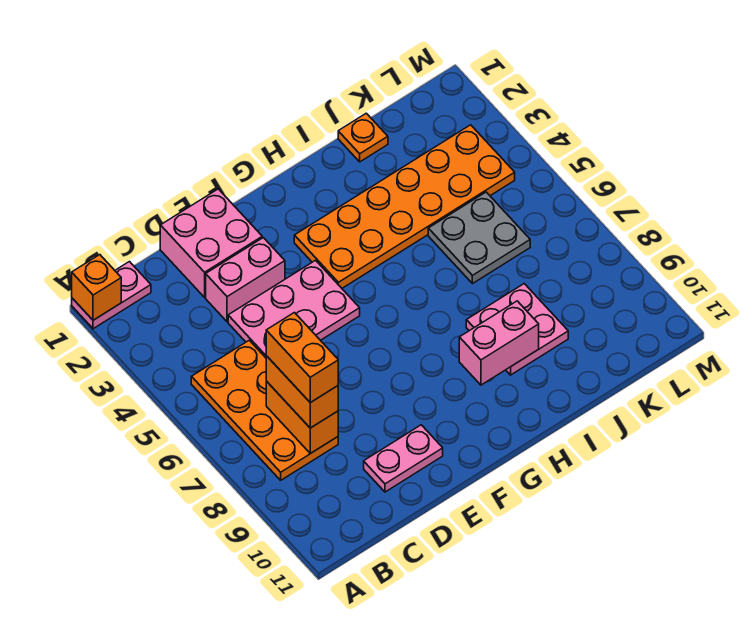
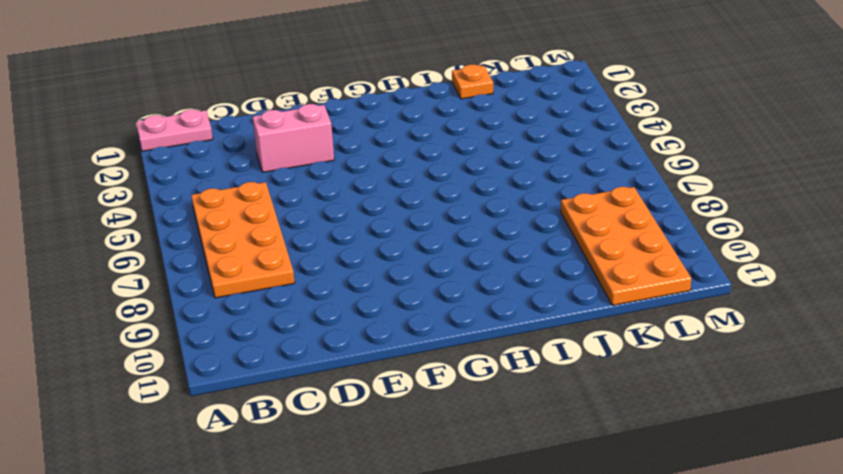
orange 2x4 plate [561,187,691,306] -> none
none -> pink 2x2 brick [160,189,262,297]
none -> pink 2x3 plate [228,260,360,358]
none -> pink 1x2 plate [364,425,443,492]

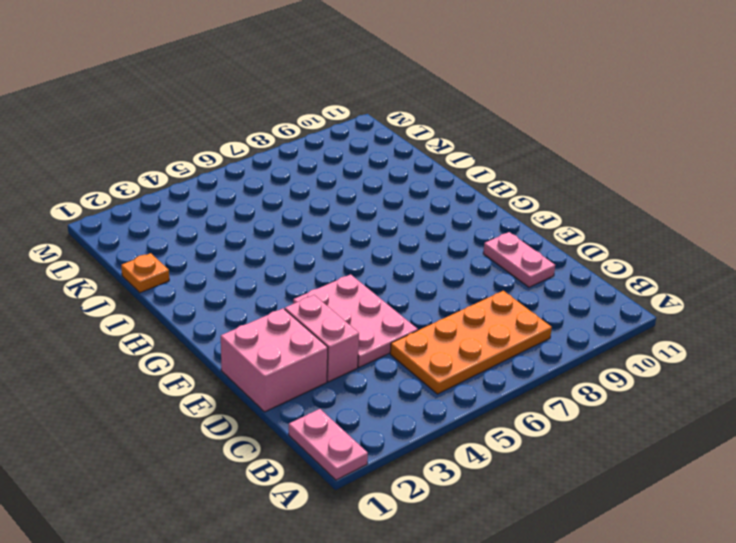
none -> orange 2x6 plate [294,125,515,288]
none -> pink 2x2 plate [466,284,568,375]
none -> grey 2x2 plate [428,192,530,284]

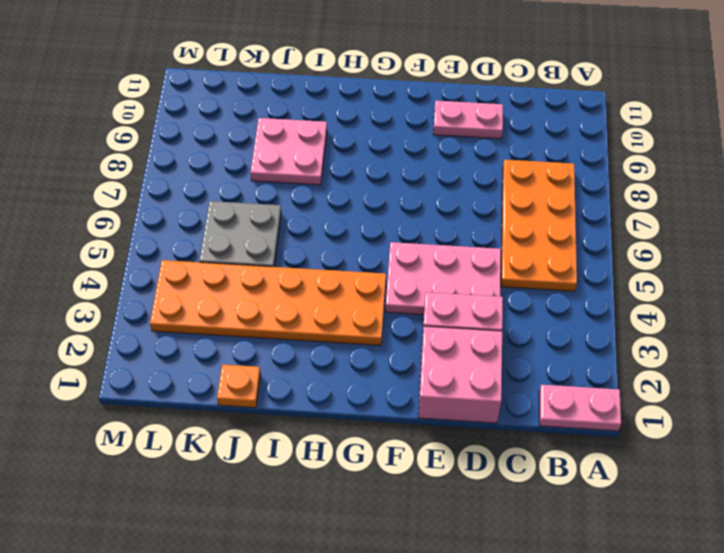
none -> orange 1x1 brick [72,255,121,320]
none -> orange 1x2 brick [266,381,338,454]
none -> pink 1x2 brick [459,301,539,385]

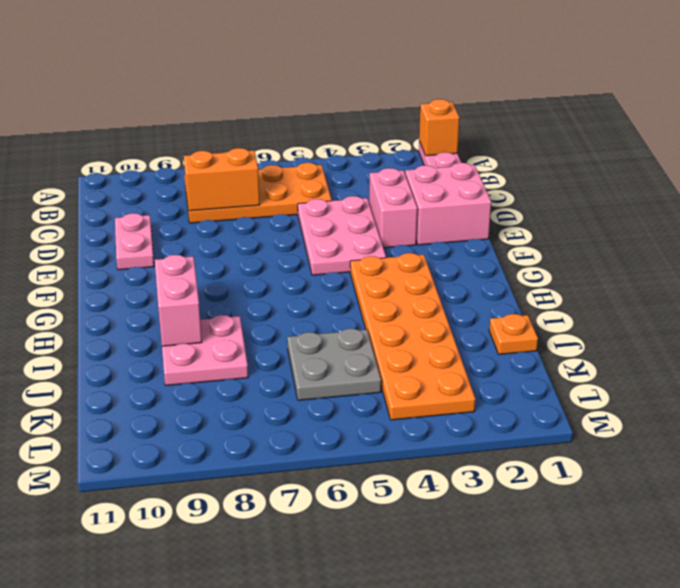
none -> orange 1x2 brick [266,356,338,428]
none -> orange 1x2 brick [266,313,338,403]

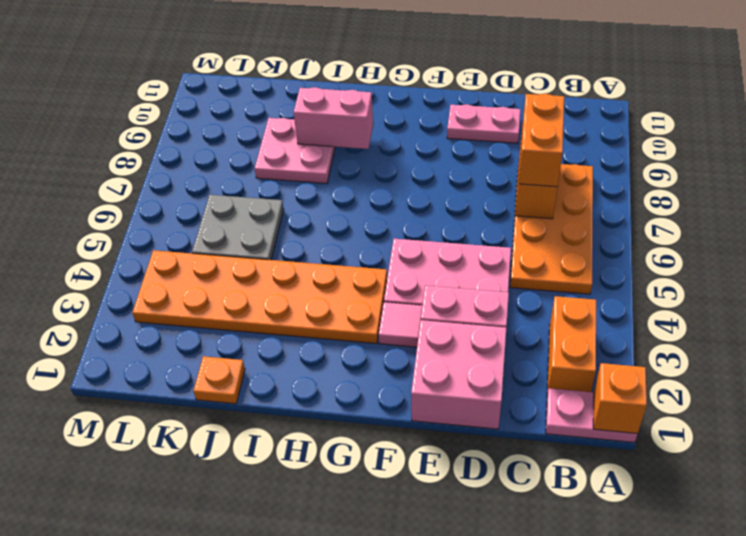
orange 1x2 brick [547,296,596,394] -> orange 1x2 brick moved to [266,313,338,403]
pink 1x1 tile [379,302,422,347] -> none

